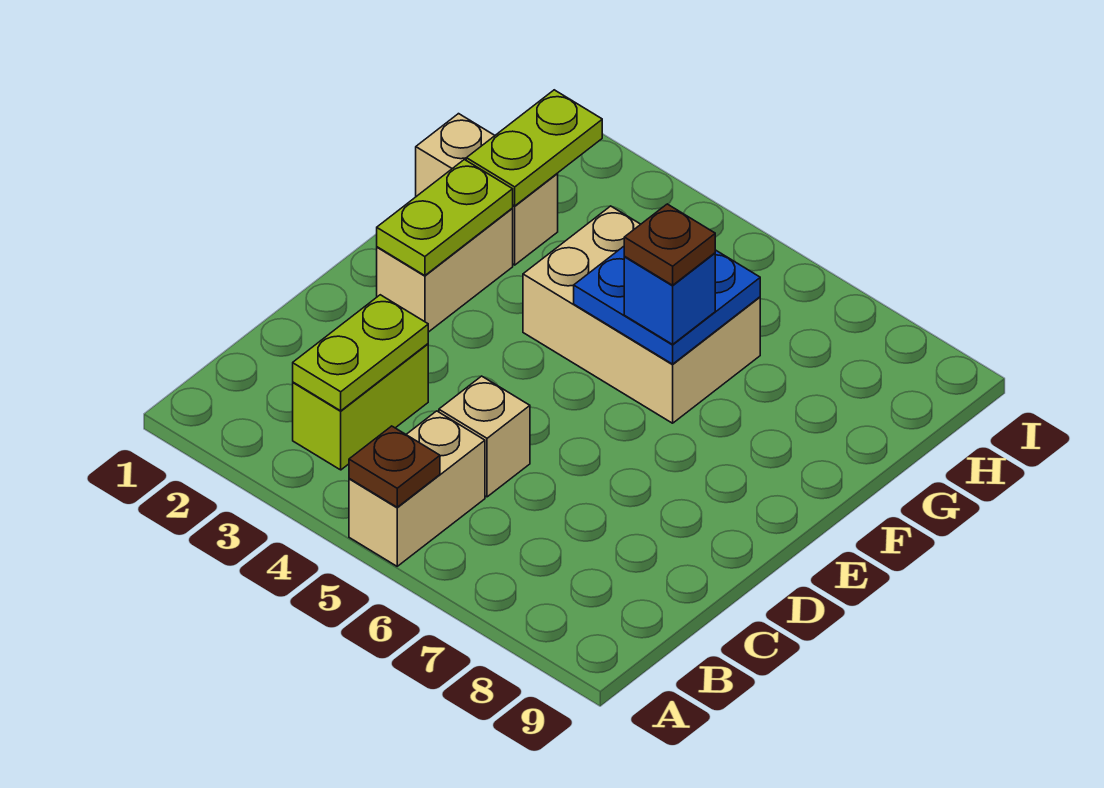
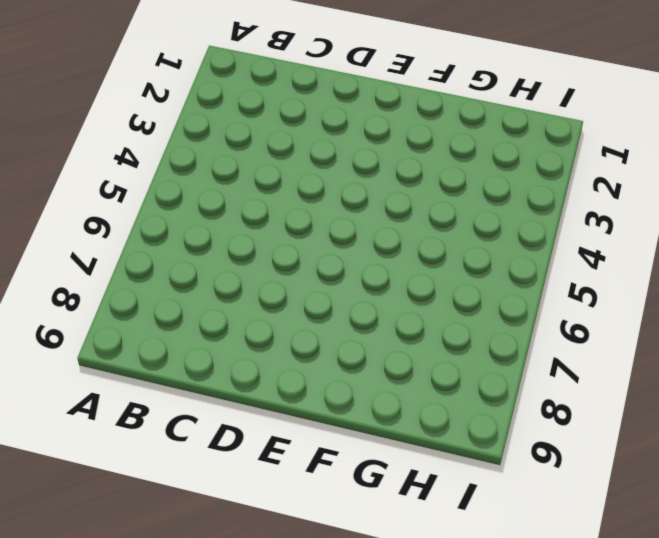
none -> tan 1x2 brick [349,411,485,566]
none -> lime 1x2 brick [293,344,428,470]
none -> tan 1x1 brick [439,376,530,497]

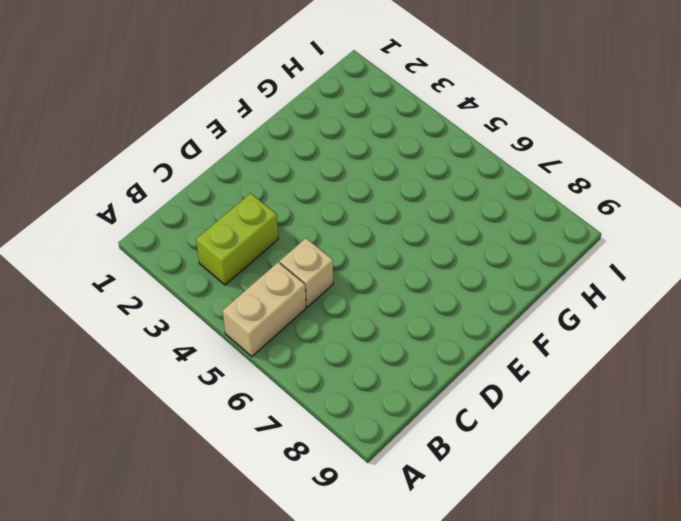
none -> tan 1x2 brick [377,209,513,332]
none -> tan 2x3 brick [523,206,760,423]
none -> tan 1x2 brick [416,114,558,265]

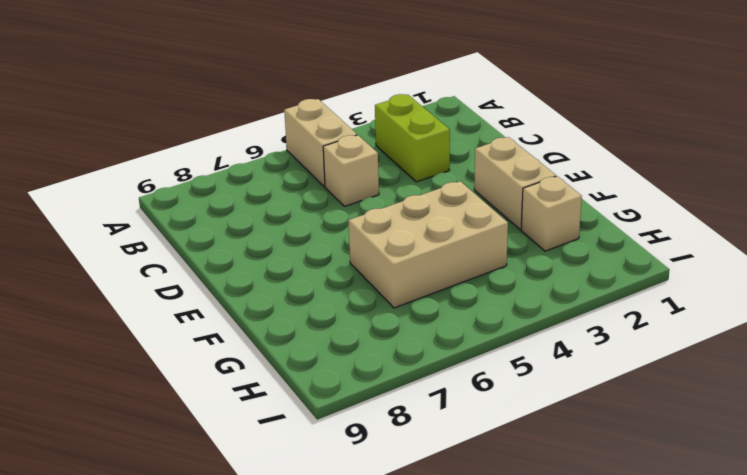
tan 1x1 brick [521,176,582,251] -> tan 1x2 brick [416,114,558,265]
none -> brown 1x1 plate [349,426,440,507]
none -> lime 1x2 plate [293,295,428,411]
none -> lime 1x2 plate [377,160,513,276]

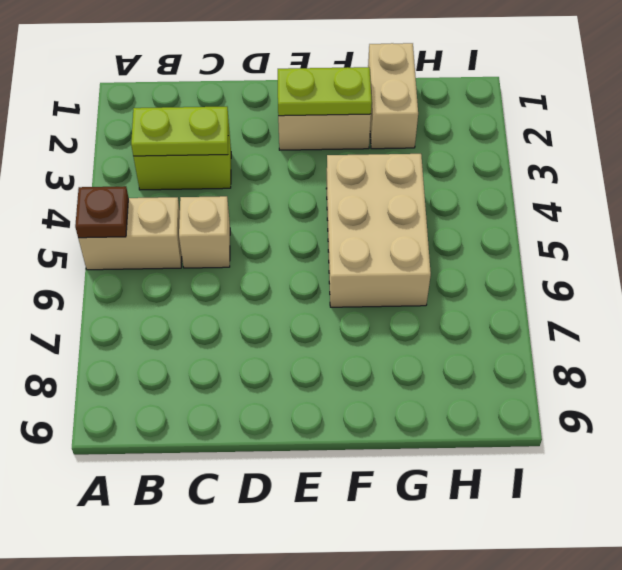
none -> blue 2x2 plate [574,246,760,364]
none -> lime 1x2 plate [466,90,602,206]
none -> blue 1x1 brick [624,253,715,344]

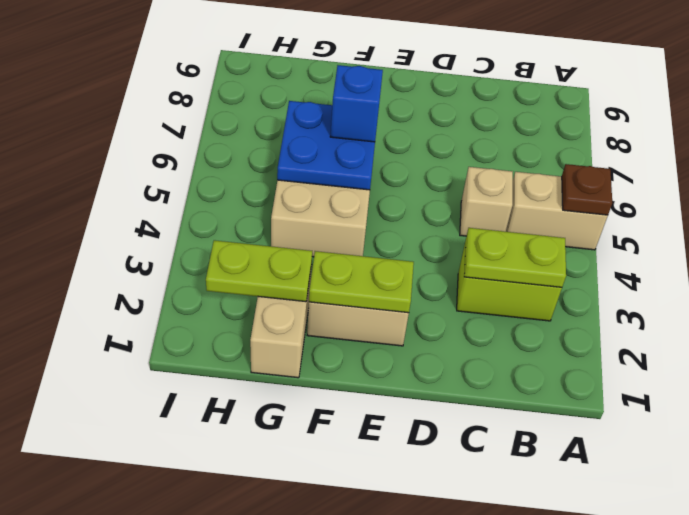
none -> brown 1x1 plate [624,204,715,285]

